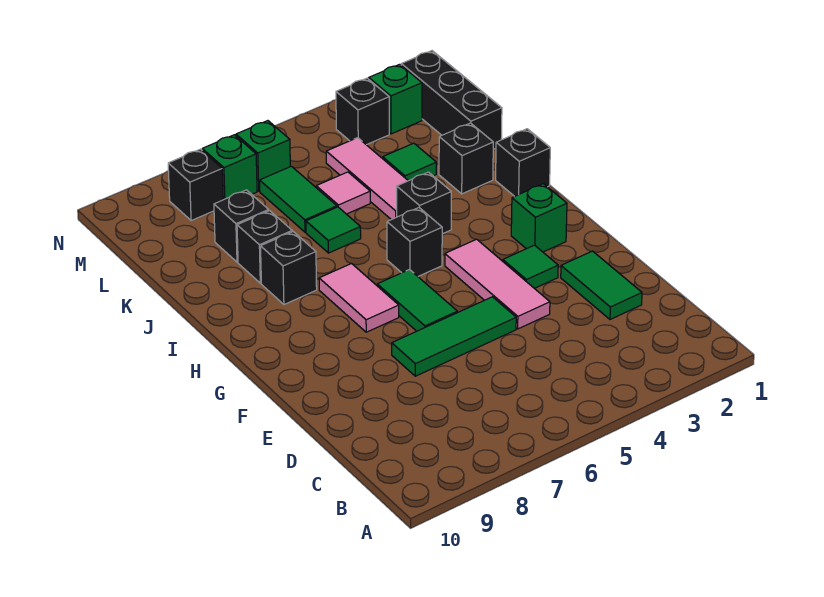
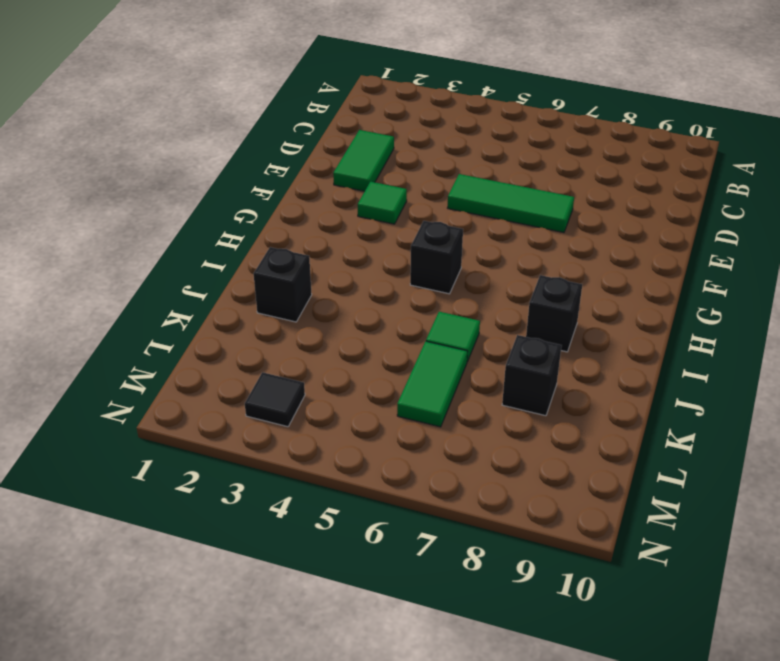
black 1x1 tile [245,372,305,427] -> black 1x1 brick [336,78,389,145]
none -> pink 1x3 tile [445,239,550,329]
none -> green 1x2 tile [377,270,458,331]
none -> green 1x1 brick [511,184,567,252]

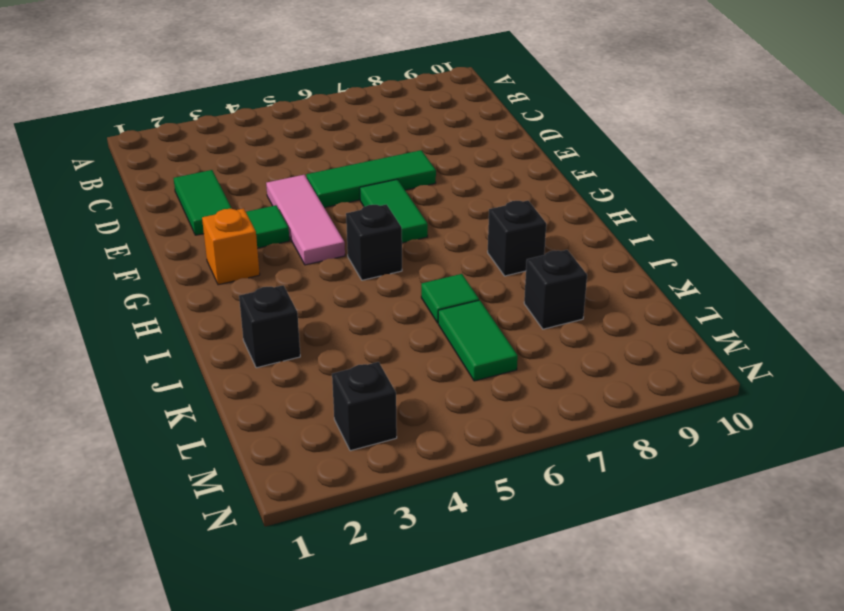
orange 1x1 brick [202,208,260,285] -> green 1x1 brick [511,184,567,252]
none -> pink 1x2 tile [319,264,399,332]
none -> black 1x1 brick [496,129,550,196]
none -> black 1x1 brick [397,172,451,234]

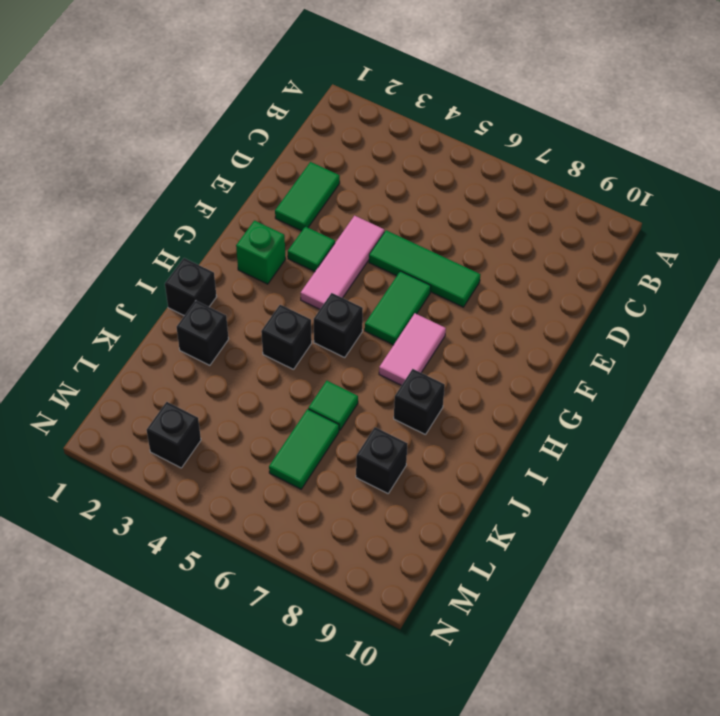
none -> pink 1x3 tile [326,138,408,220]
none -> black 1x1 brick [237,211,292,283]
none -> black 1x3 brick [401,51,502,149]

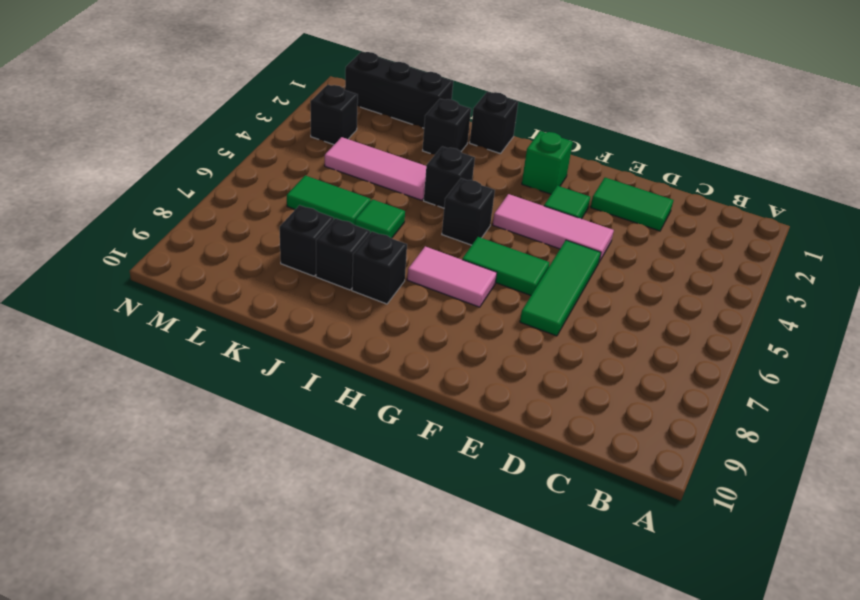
none -> green 1x1 tile [383,143,436,181]
none -> pink 1x1 tile [316,172,370,214]
none -> green 1x1 brick [369,64,422,134]

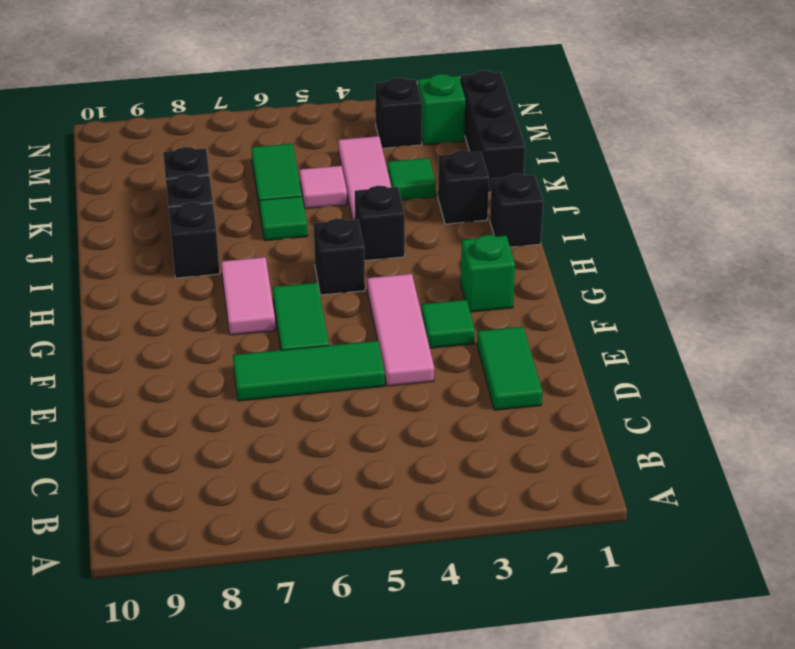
none -> green 1x1 brick [236,121,290,191]
none -> green 1x1 brick [202,135,257,200]
none -> black 1x1 brick [168,149,223,221]

